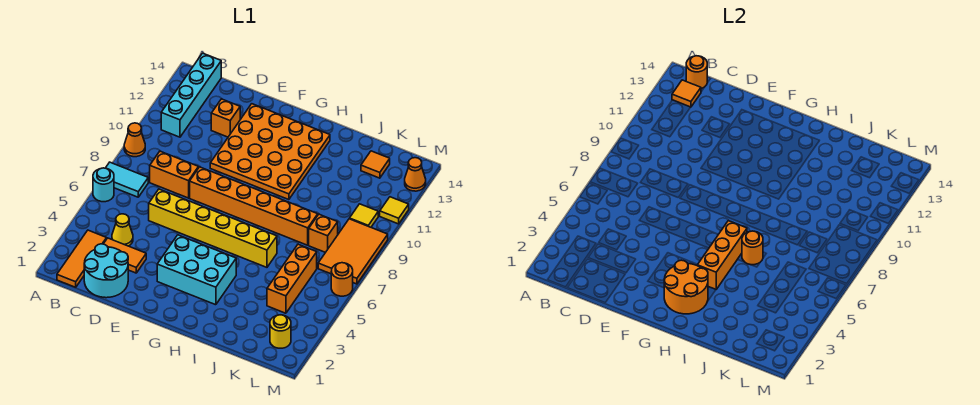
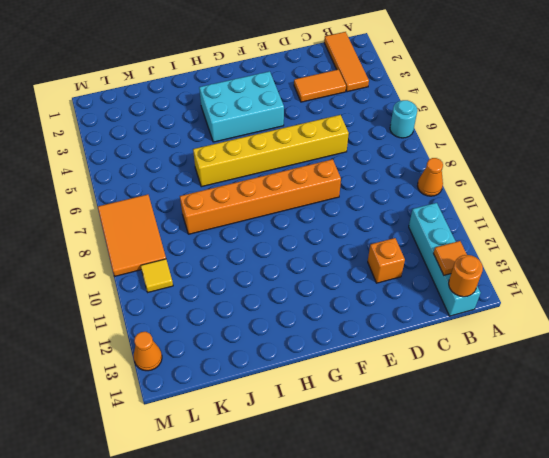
none -> cyan 1x2 tile [106,162,148,197]
none -> cyan 2x2 round brick [84,244,128,298]
none -> yellow 1x1 cone [112,214,133,246]

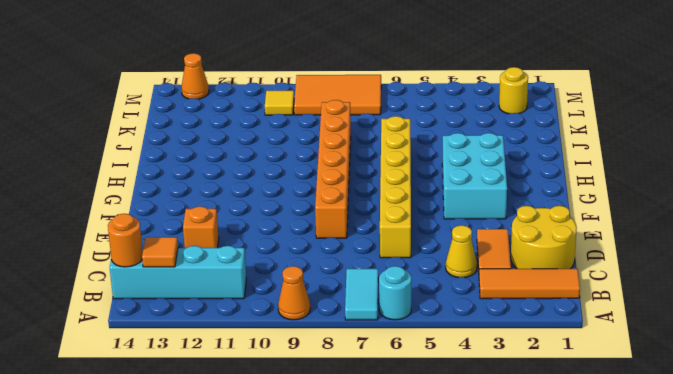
yellow 2x2 round brick [511,206,577,269] -> cyan 2x2 round brick [84,244,128,298]
none -> orange 1x2 brick [150,151,198,198]
none -> orange 4x4 plate [210,104,330,200]
none -> orange 1x3 brick [267,244,317,313]

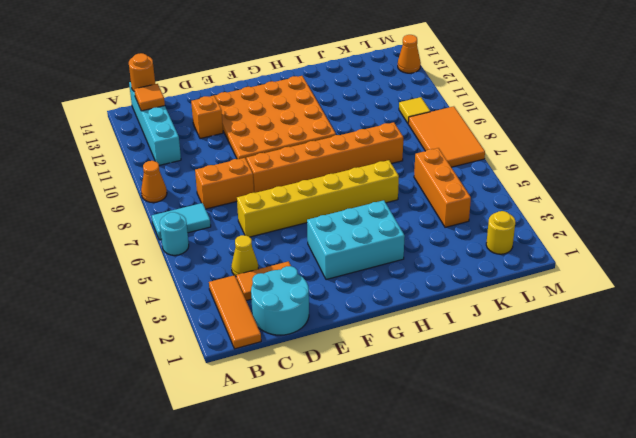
none -> orange 1x1 brick [309,214,338,252]
none -> orange 1x1 tile [361,151,390,178]
none -> orange 1x1 round brick [331,263,353,296]

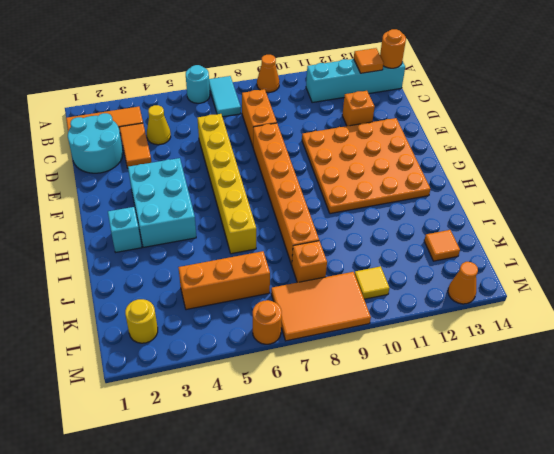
cyan 1x1 brick [108,207,142,252] -> none
none -> yellow 1x1 tile [380,197,409,224]
none -> orange 2x2 round brick [664,260,708,314]
none -> orange 1x3 brick [697,221,747,289]

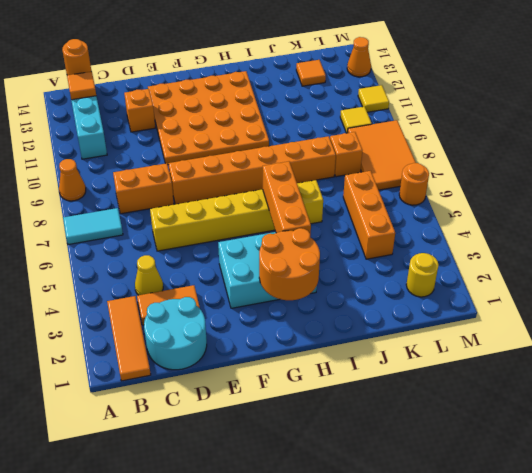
none -> cyan 1x1 round brick [93,168,114,202]
none -> orange 1x1 round brick [742,231,763,265]

